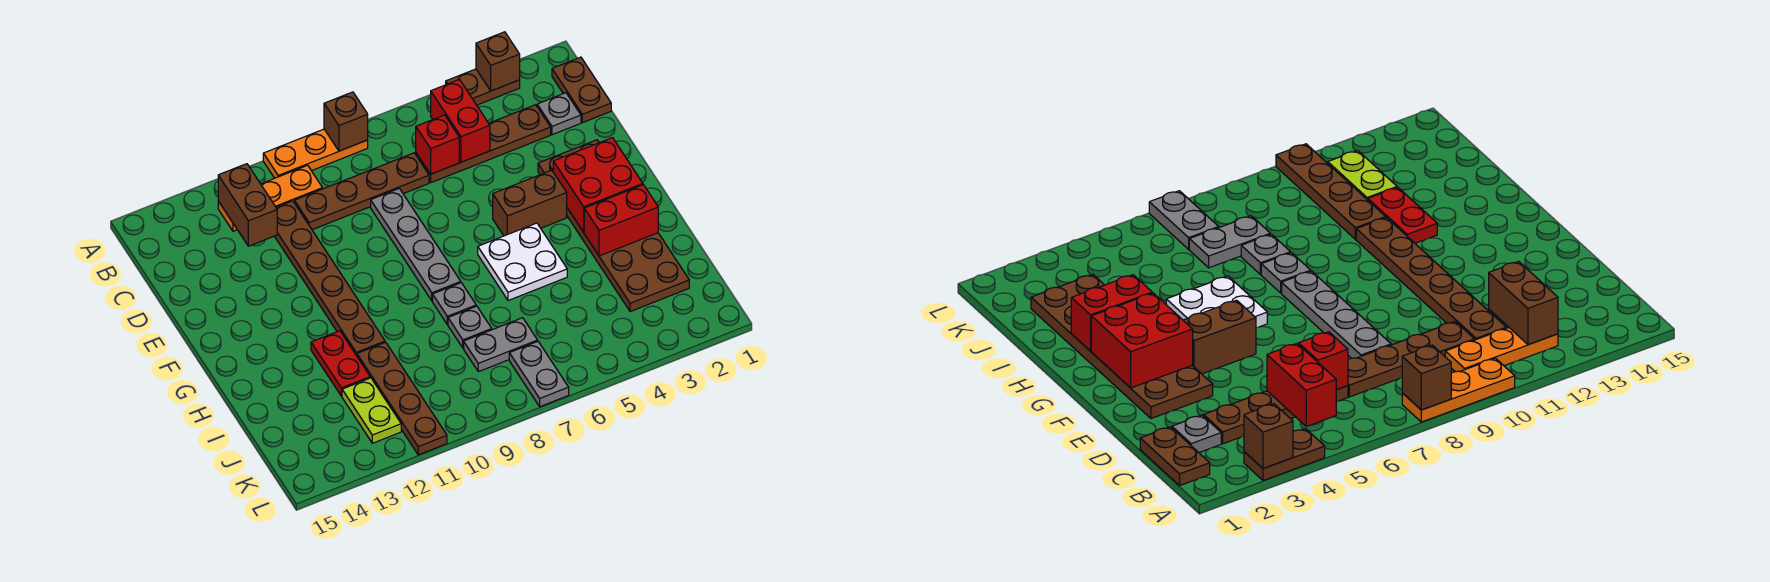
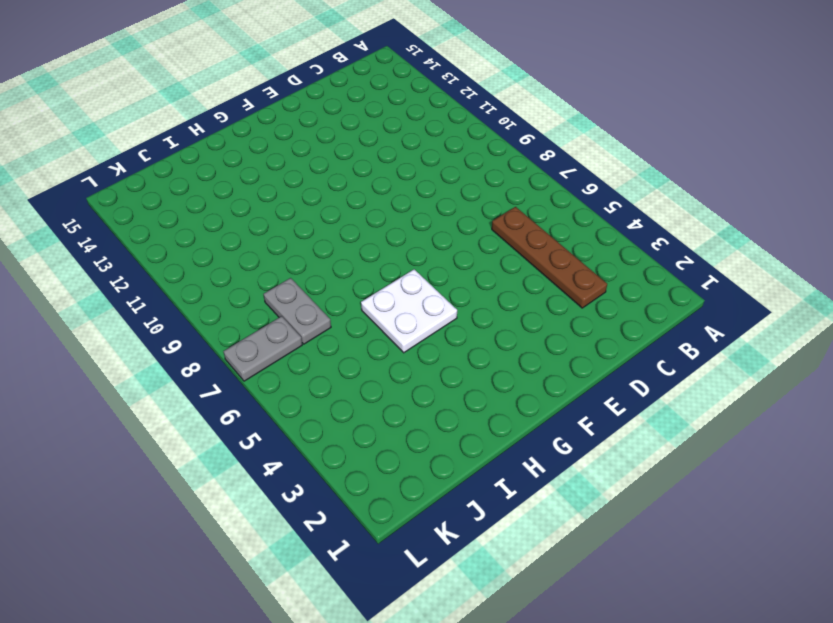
none -> brown 1x2 plate [446,69,520,105]
none -> orange 1x3 plate [263,129,368,178]
none -> brown 1x2 plate [552,57,611,123]

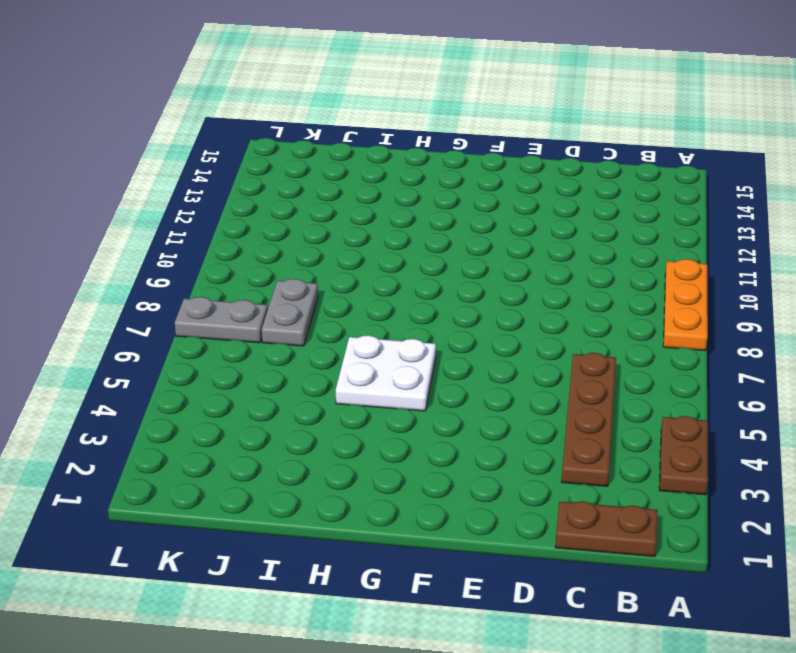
none -> orange 1x3 plate [218,165,323,231]
none -> grey 1x1 plate [537,93,581,135]
none -> brown 1x4 plate [294,153,429,230]

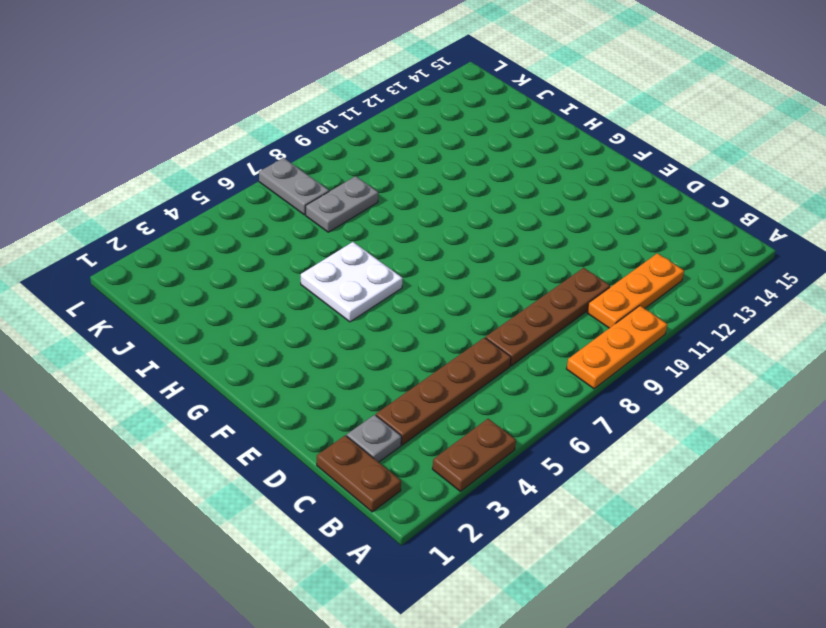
none -> brown 1x6 plate [274,201,385,356]
none -> grey 1x4 plate [371,188,461,301]
none -> brown 2x6 plate [538,140,689,312]

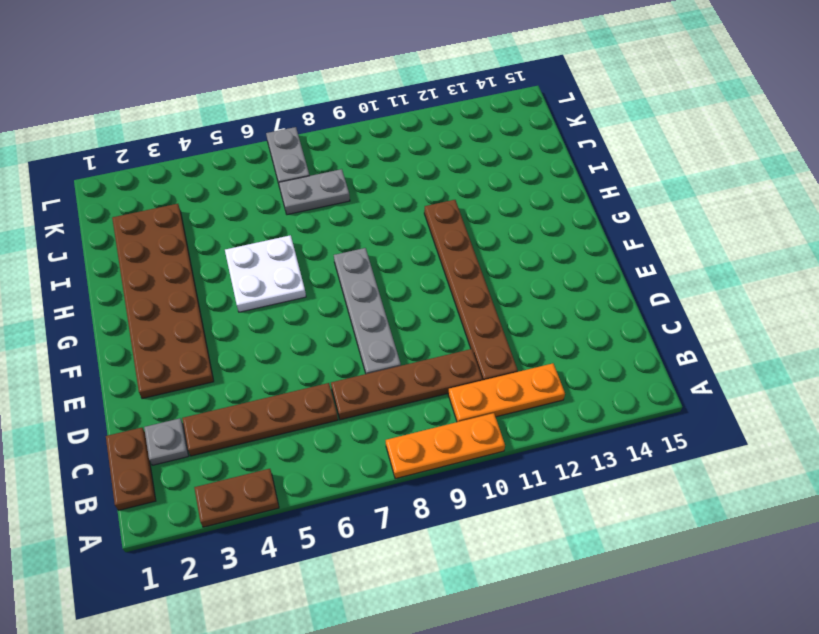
none -> brown 1x2 brick [493,170,567,236]
none -> grey 1x1 plate [433,283,476,325]
none -> red 1x2 plate [311,331,370,396]

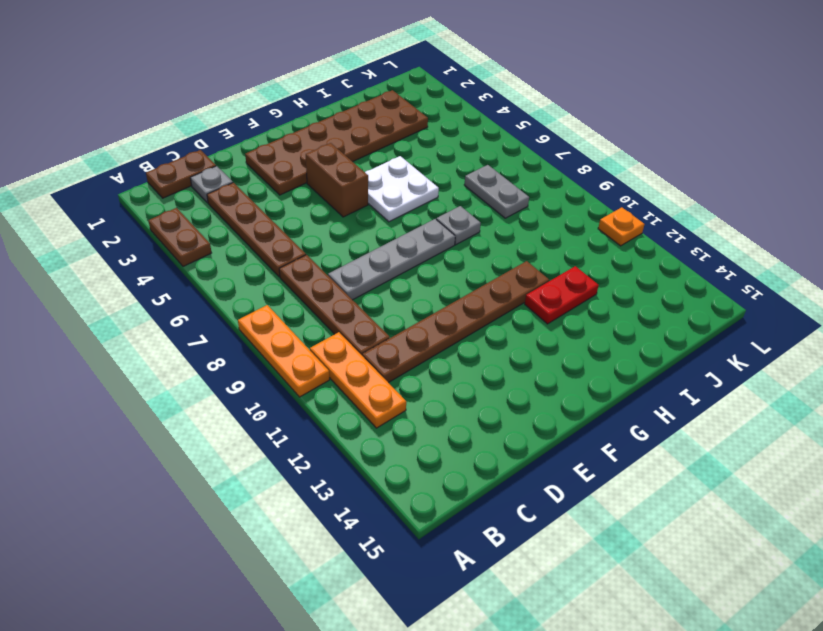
orange 1x1 plate [598,207,645,246] -> brown 1x4 plate [357,342,447,455]
none -> grey 1x1 plate [448,306,492,348]
none -> lime 1x2 plate [342,378,401,443]
none -> grey 1x2 plate [509,342,569,407]

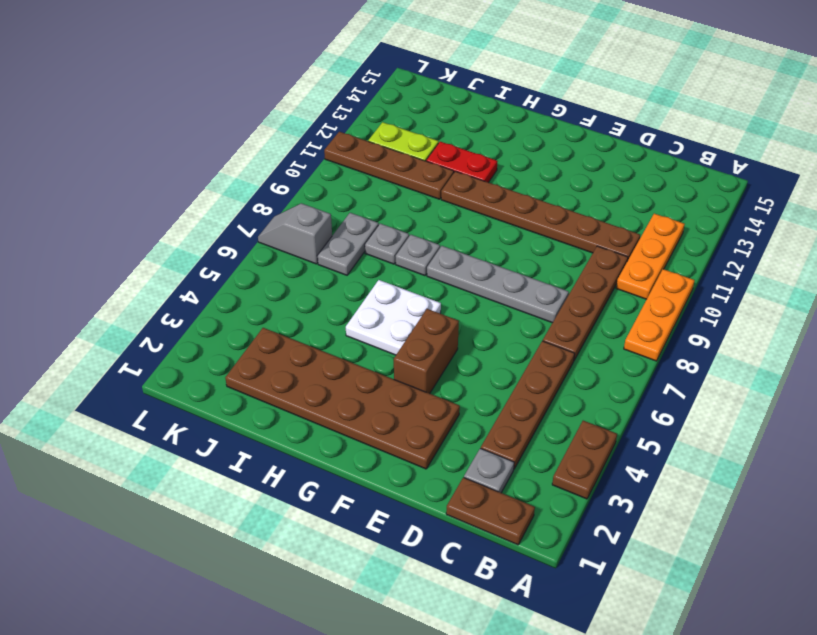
grey 1x2 slope [258,203,332,264] -> grey 1x2 plate [509,342,569,407]
none -> brown 1x1 brick [476,32,520,91]
none -> brown 1x1 brick [324,92,368,151]
none -> red 1x2 brick [431,80,490,162]

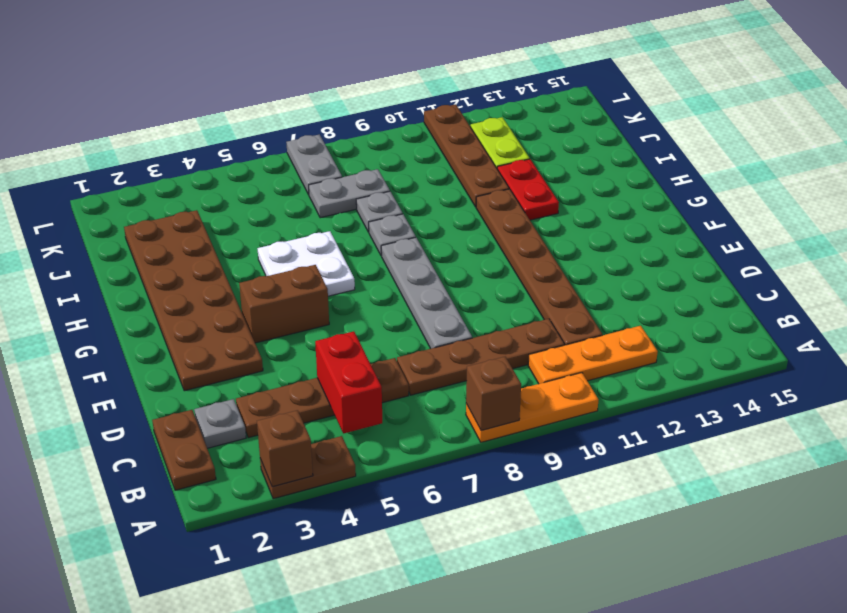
none -> brown 1x2 brick [218,164,277,246]
none -> red 1x1 brick [416,115,459,174]
none -> red 2x2 brick [553,138,643,232]

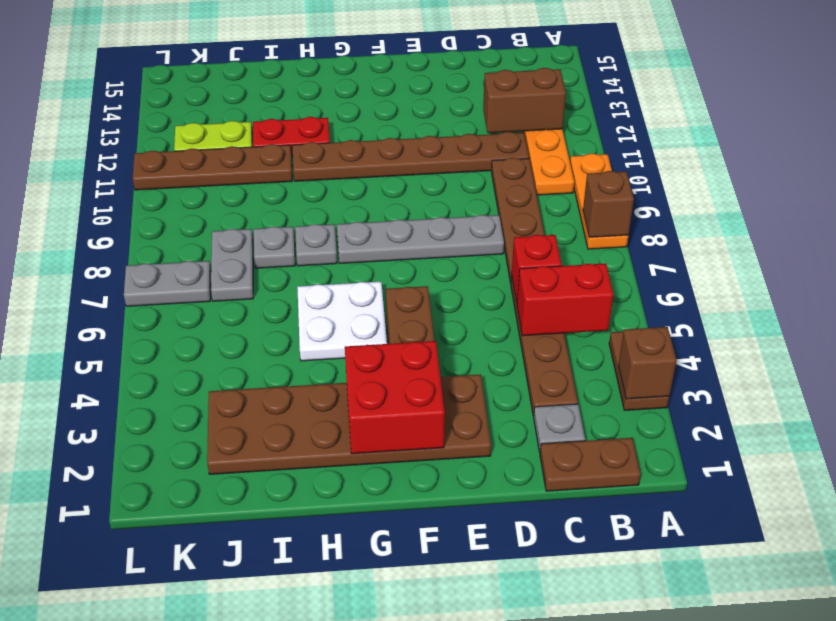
none -> red 1x2 brick [584,185,658,256]

